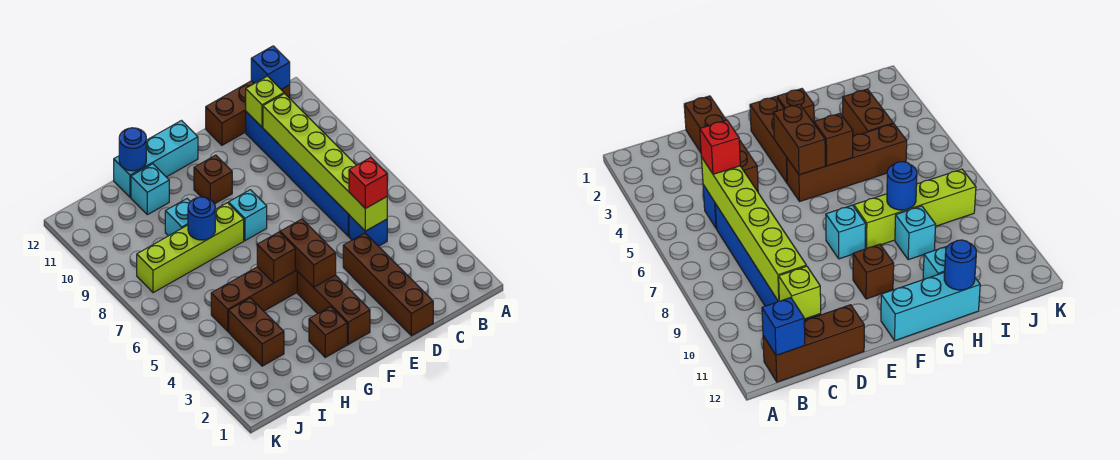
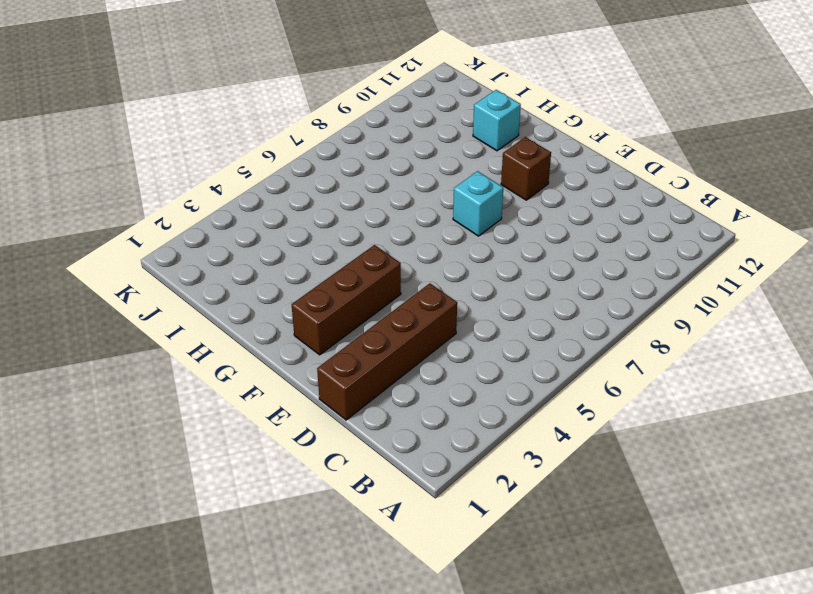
none -> brown 1x3 brick [206,81,290,145]
none -> blue 1x1 brick [349,215,387,246]
none -> blue 1x6 brick [246,112,349,236]

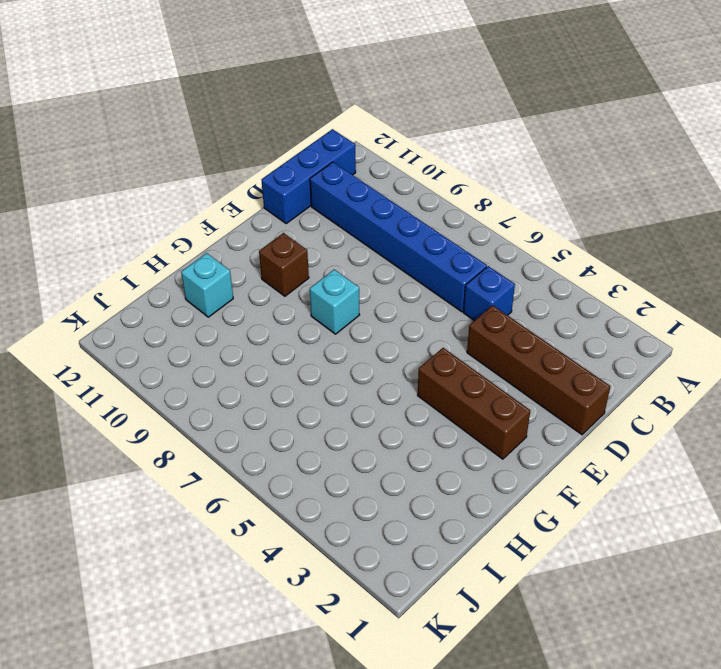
blue 1x3 brick [262,129,356,223] -> brown 1x3 brick [206,81,290,145]
none -> brown 1x4 brick [211,267,298,331]
none -> cyan 1x3 brick [114,121,198,197]
none -> brown 1x1 brick [309,307,347,357]

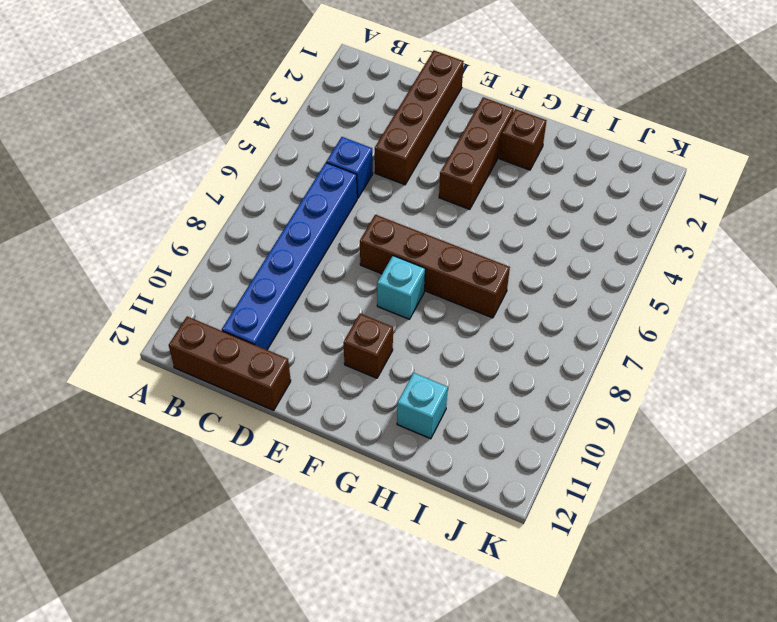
brown 1x4 brick [360,215,510,318] -> brown 1x4 brick moved to [211,267,298,331]
none -> cyan 1x3 brick [114,121,198,197]
none -> lime 1x4 brick [137,203,244,293]
none -> cyan 1x1 brick [165,199,190,236]

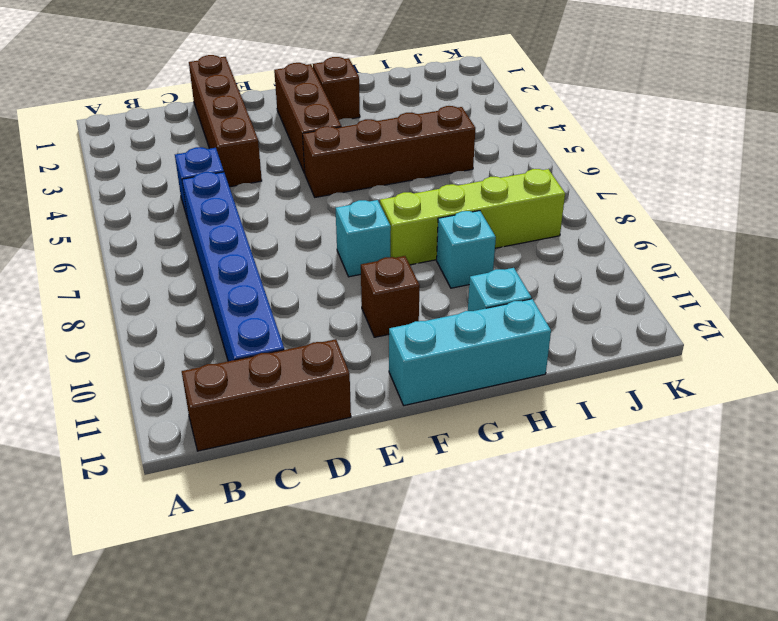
none -> brown 1x2 brick [229,298,284,366]
none -> blue 1x1 brick [251,46,290,89]
none -> lime 1x6 brick [263,94,387,231]

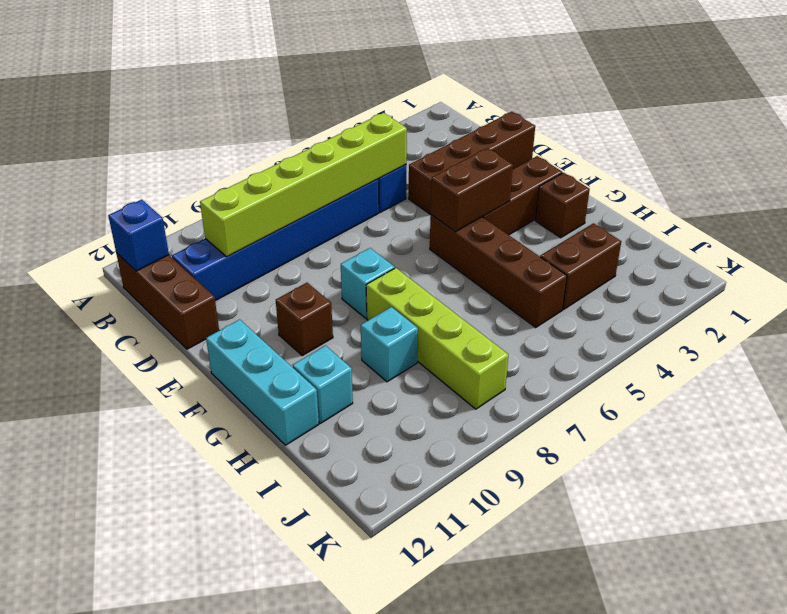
none -> lime 1x1 brick [246,76,284,127]
none -> brown 1x1 brick [257,232,295,283]
none -> blue 1x1 round brick [188,197,215,240]

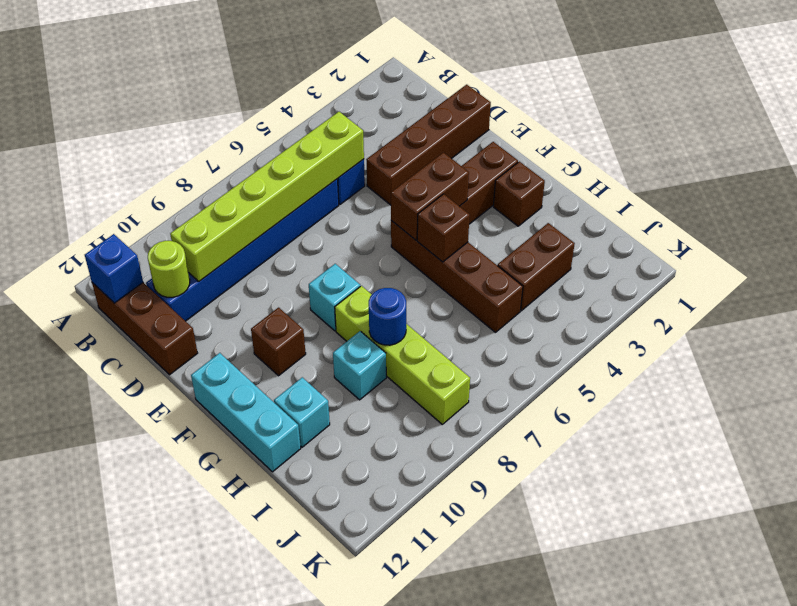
lime 1x1 round brick [148,241,190,297] -> lime 1x1 brick [246,76,284,127]
none -> blue 1x1 round brick [119,128,146,171]
none -> red 1x1 brick [349,158,387,209]

